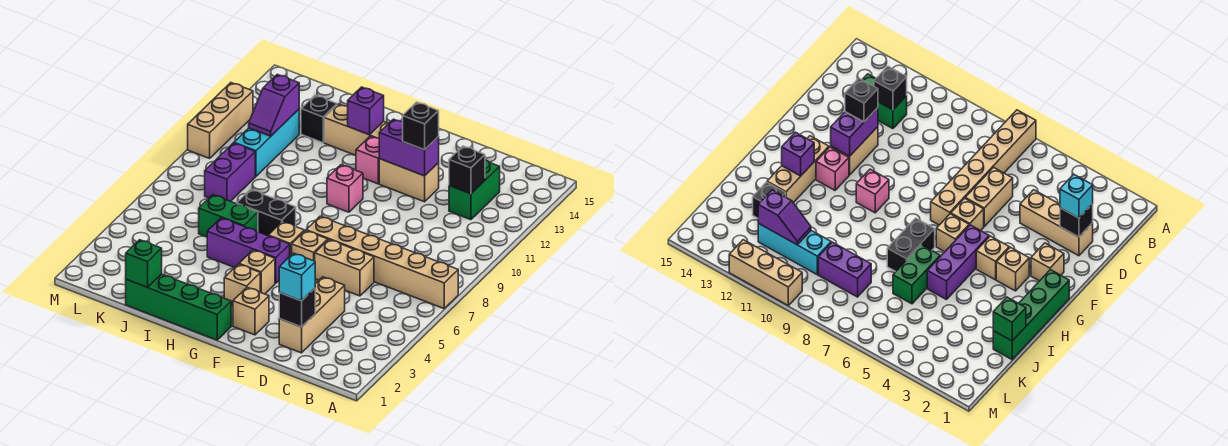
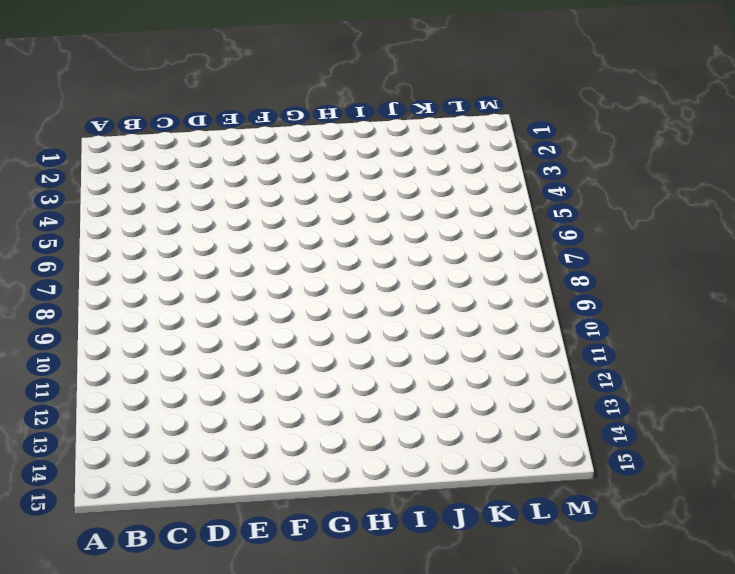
none -> tan 1x6 brick [306,216,458,309]
none -> green 1x2 brick [449,160,500,220]
none -> tan 1x3 brick [279,277,345,353]

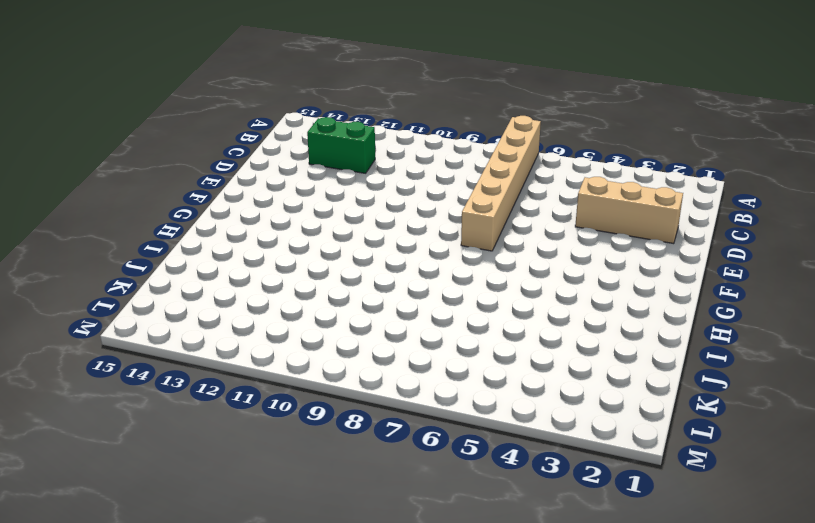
none -> tan 1x2 brick [315,240,374,296]
none -> tan 1x2 brick [379,159,439,202]
none -> tan 1x1 brick [233,287,269,335]

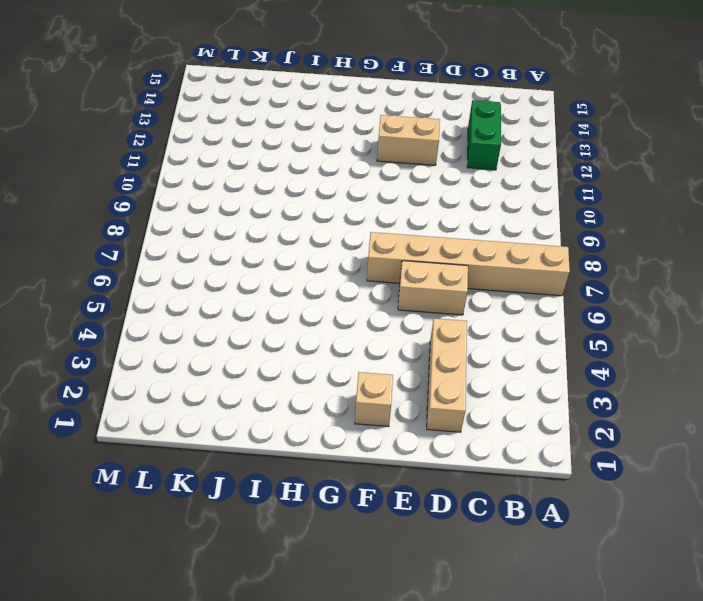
none -> tan 1x1 brick [292,231,328,261]
none -> green 1x4 brick [126,274,231,340]
none -> tan 1x1 brick [224,264,260,307]

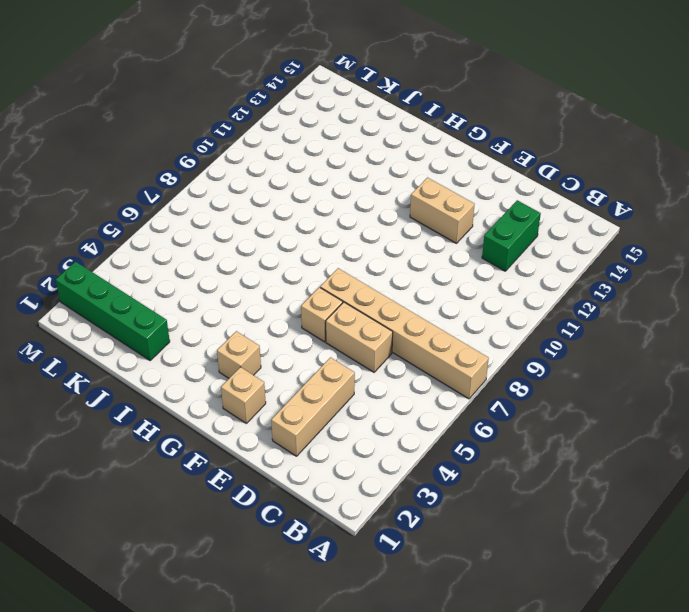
green 1x4 brick [56,262,170,360] -> green 1x4 brick moved to [126,274,231,340]
none -> tan 1x1 brick [239,250,275,294]
none -> purple 1x3 brick [207,218,290,283]
none -> tan 1x1 brick [268,222,304,256]

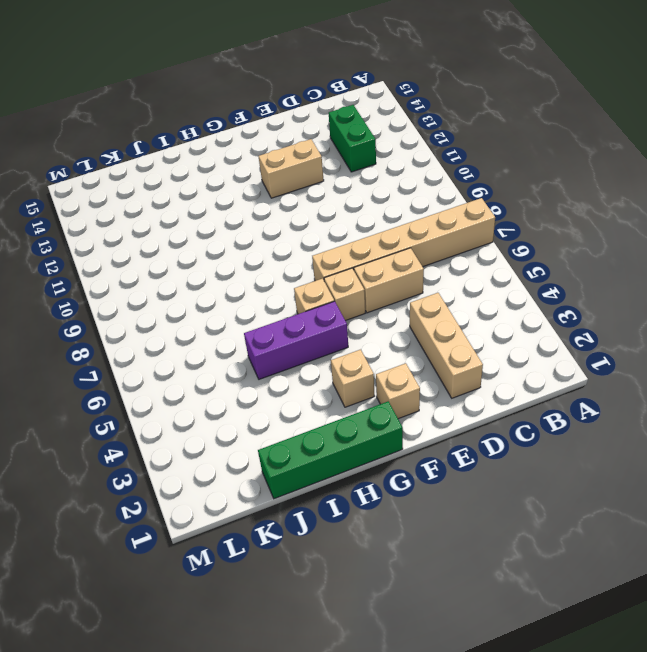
none -> tan 1x1 brick [239,250,275,294]
none -> pink 1x1 brick [327,165,363,212]
none -> pink 1x1 brick [356,136,380,184]

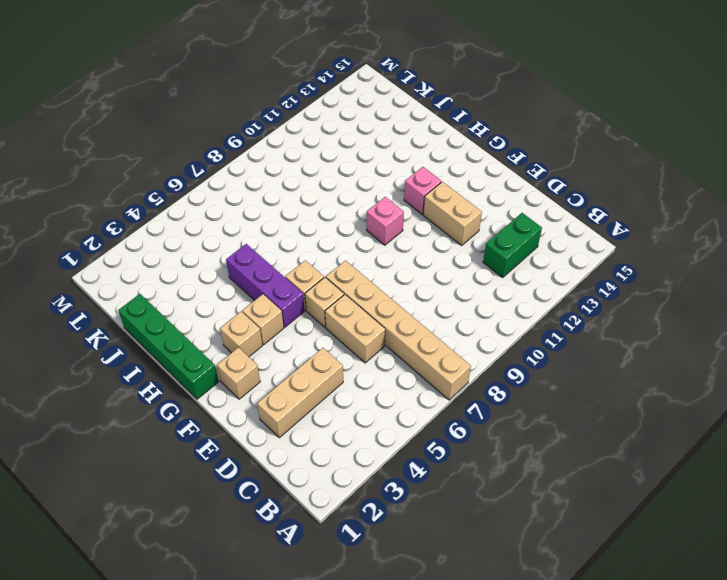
none -> tan 1x3 brick [324,104,389,156]
none -> black 1x2 brick [237,189,296,236]
none -> green 1x2 brick [199,195,258,237]

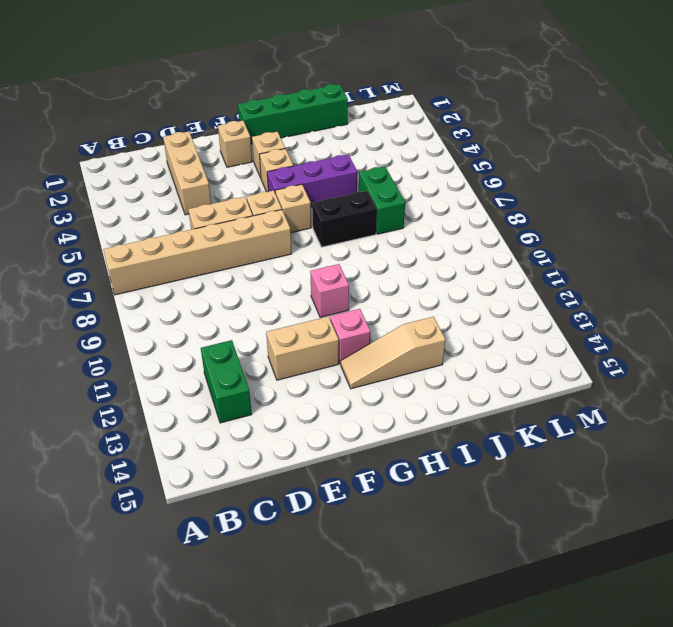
tan 1x3 slope [341,317,445,389] -> tan 1x3 brick [324,104,389,156]
green 1x2 brick [359,166,405,234] -> green 1x2 brick turned to [199,195,258,237]
none -> black 1x1 brick [301,95,337,143]
none -> purple 1x2 brick [205,143,255,201]
none -> cyan 1x3 brick [234,109,299,176]

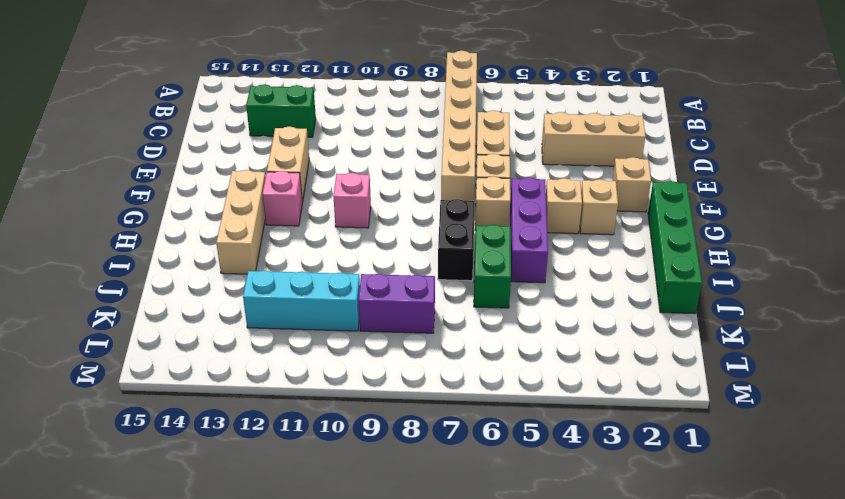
none -> black 1x1 brick [301,95,337,143]
none -> tan 1x3 brick [188,83,253,158]
none -> black 1x1 brick [449,146,485,194]

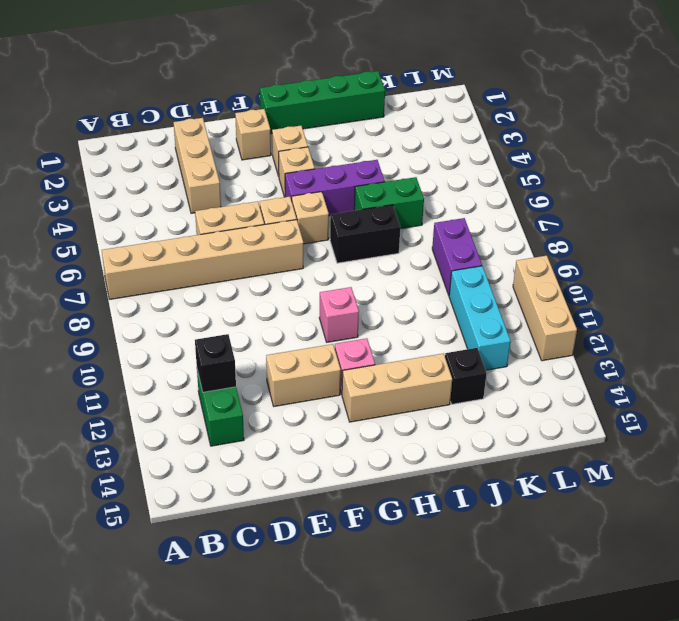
none -> black 1x1 brick [279,288,315,327]
none -> purple 1x2 brick [379,119,439,176]
none -> purple 1x1 brick [348,87,384,135]

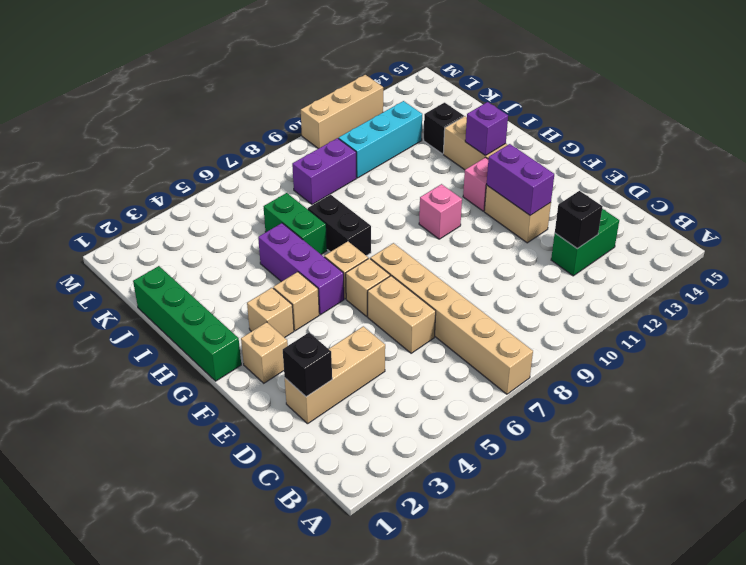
none -> green 1x1 brick [126,240,162,287]
none -> purple 1x2 slope [249,74,299,136]
none -> cyan 1x1 brick [279,253,315,301]

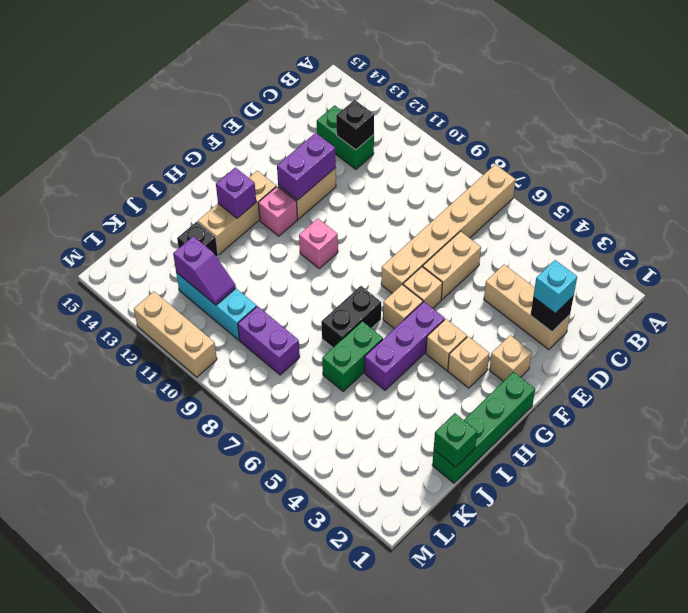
none -> black 1x1 brick [403,102,439,150]

